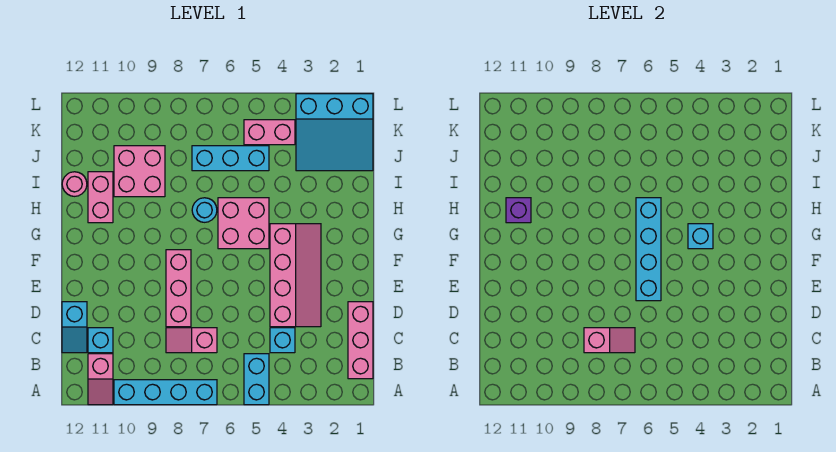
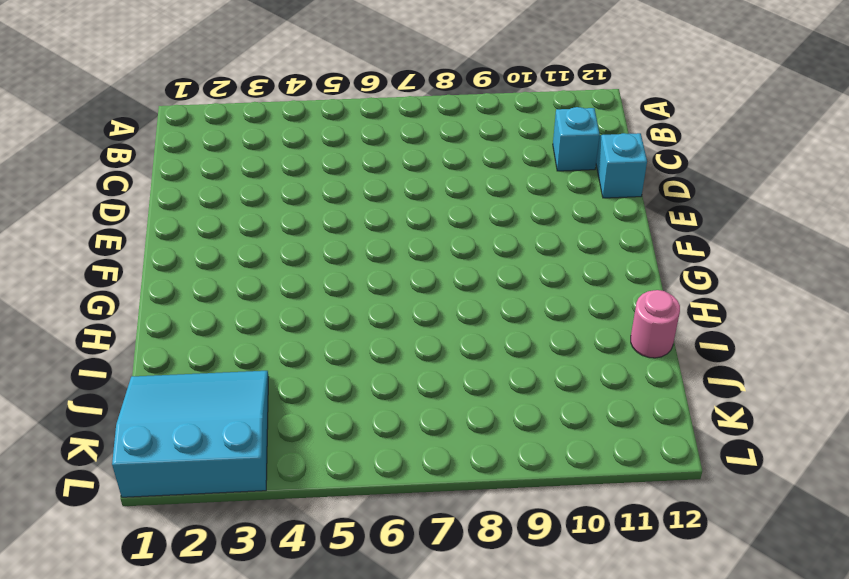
none -> cyan 1x2 brick [244,354,269,405]
none -> cyan 1x4 brick [114,380,217,405]
none -> pink 1x2 slope [88,354,113,405]

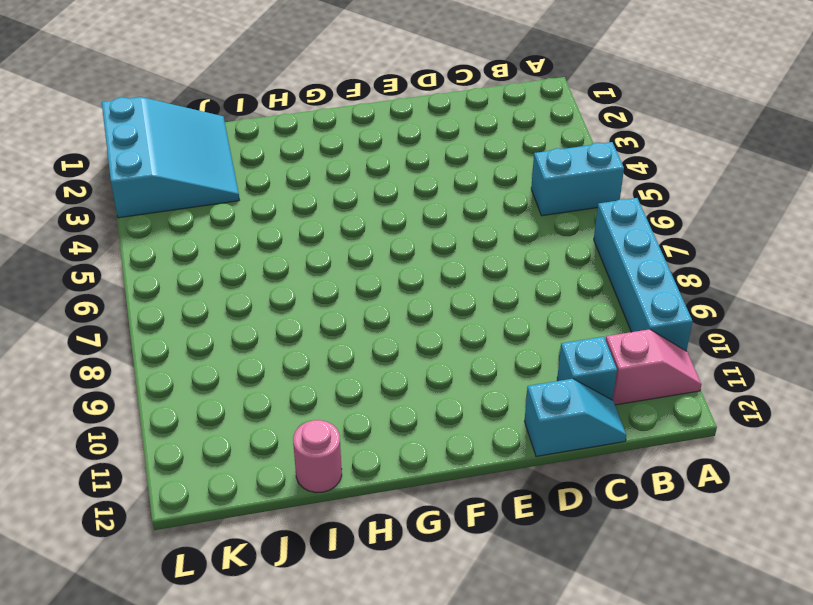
none -> pink 1x3 brick [348,302,373,379]
none -> cyan 1x1 brick [270,328,295,353]
none -> pink 1x2 slope [166,328,217,353]

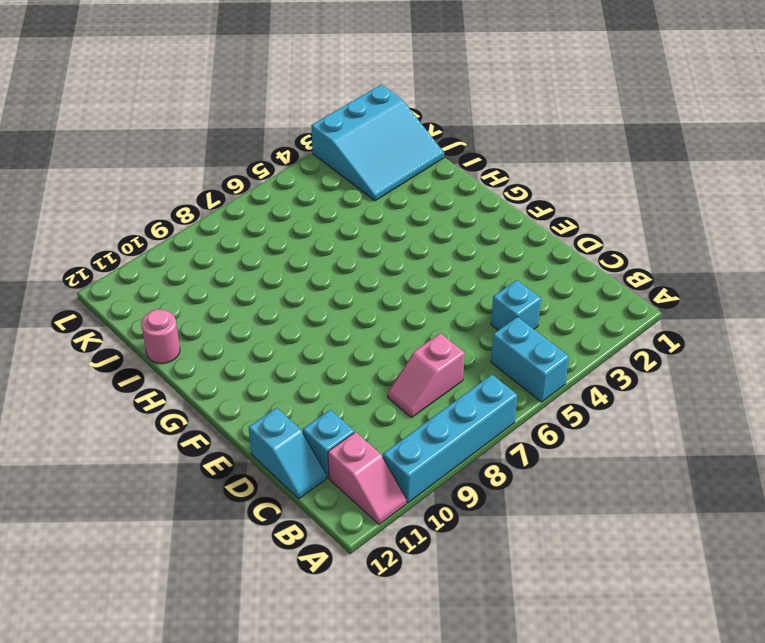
none -> pink 1x3 brick [348,302,373,379]
none -> pink 2x4 slope [270,224,321,327]
none -> pink 1x3 brick [166,250,191,327]

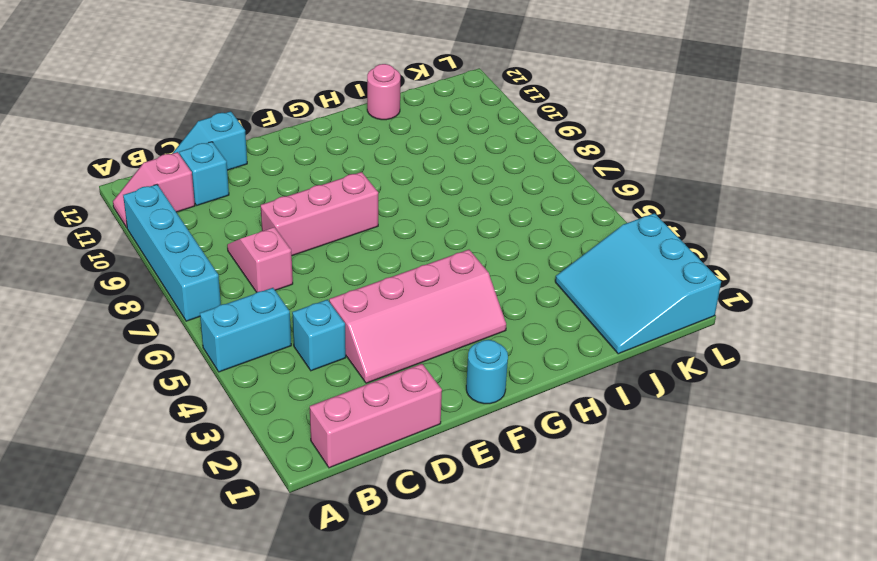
cyan 1x1 round brick [466,340,508,404] -> cyan 1x1 round brick moved to [192,198,217,222]
none -> pink 2x2 brick [218,198,269,249]
none -> pink 1x2 brick [88,172,113,223]
none -> pink 2x2 brick [114,146,165,197]

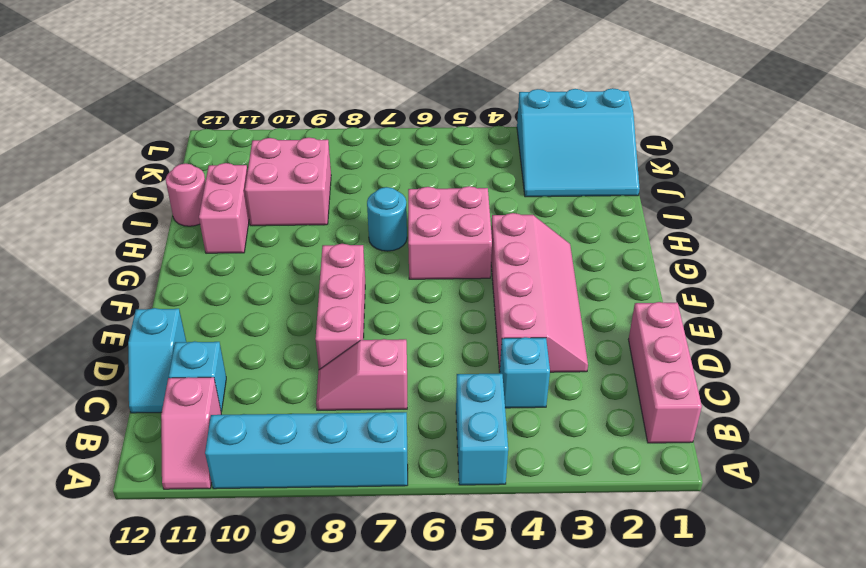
none -> cyan 1x3 brick [192,146,269,171]
none -> pink 1x2 brick [244,120,295,145]
none -> pink 1x2 slope [584,328,635,353]

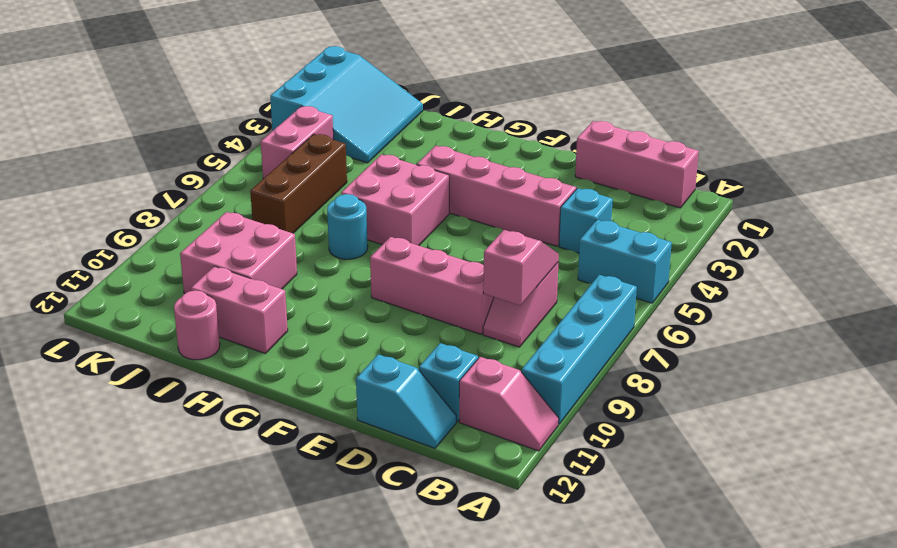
brown 1x3 brick [250,134,347,233] -> cyan 1x3 brick [192,146,269,171]
none -> cyan 1x4 brick [636,198,661,301]
none -> cyan 1x1 brick [688,224,713,249]
none -> purple 1x1 brick [506,198,531,223]

